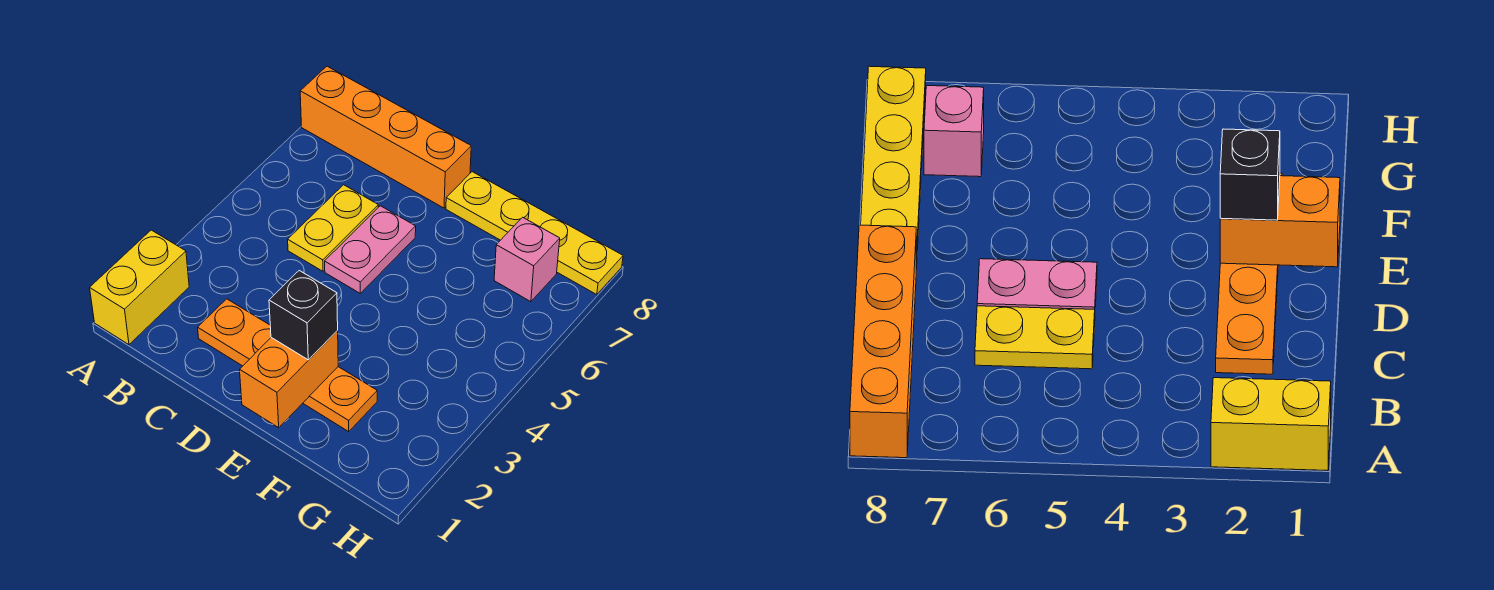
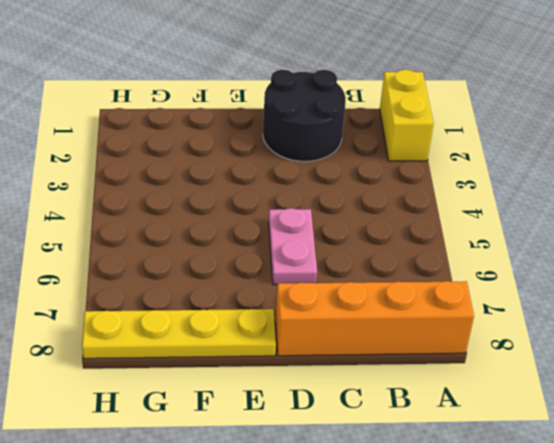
black 2x2 round brick [263,70,346,161] -> orange 1x4 plate [198,299,377,432]
none -> yellow 1x2 plate [288,185,378,271]
none -> pink 1x1 brick [494,217,560,302]

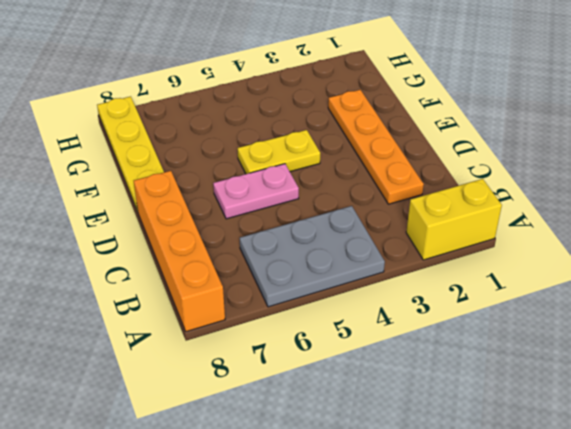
grey 2x3 plate [240,206,385,307] -> none
yellow 1x2 plate [238,130,320,174] -> yellow 1x2 plate moved to [288,185,378,271]
none -> pink 1x1 brick [494,217,560,302]
none -> orange 1x2 brick [240,331,338,428]

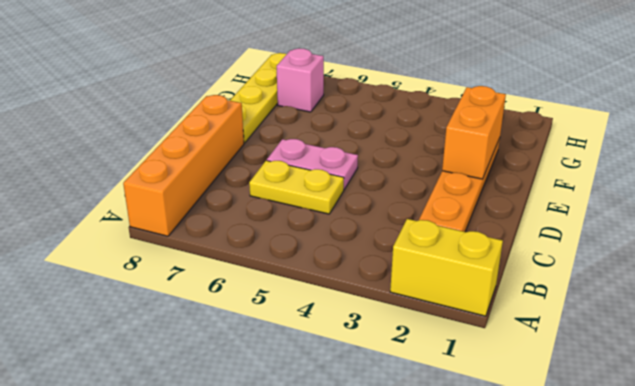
orange 1x2 brick [442,86,506,179] -> orange 1x2 brick turned to [240,331,338,428]
none -> black 1x1 brick [269,271,338,360]

